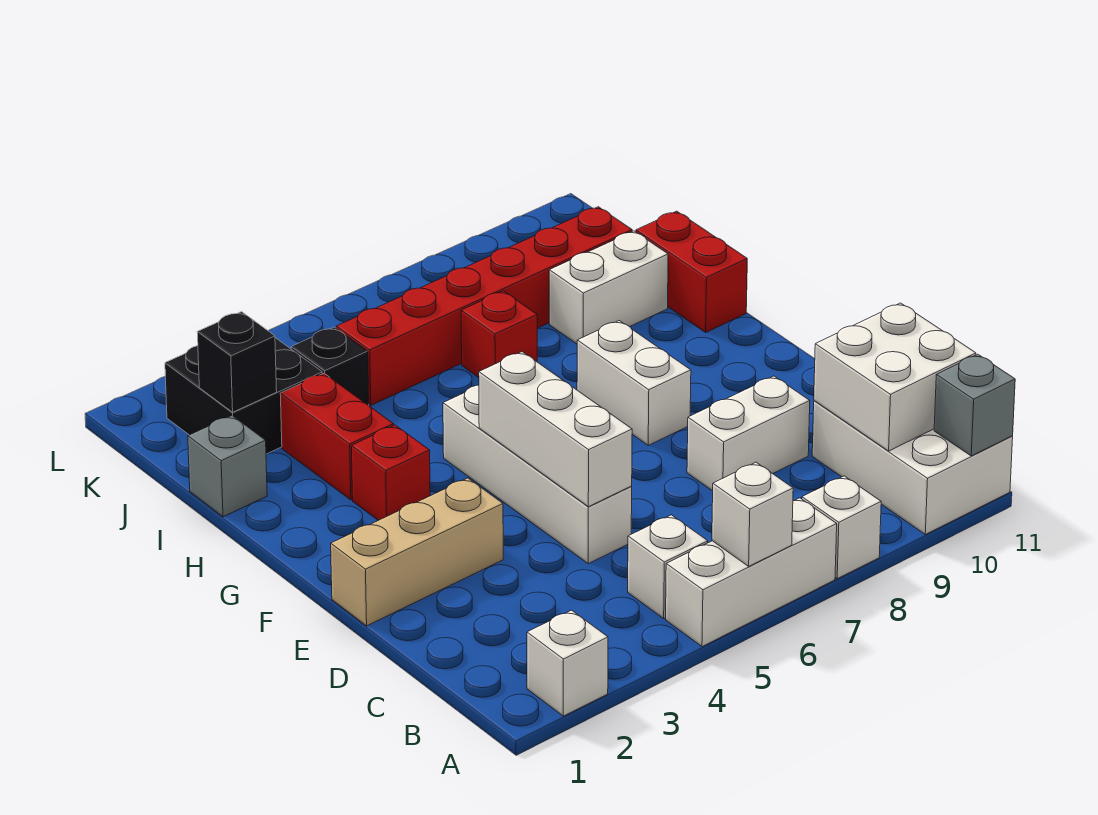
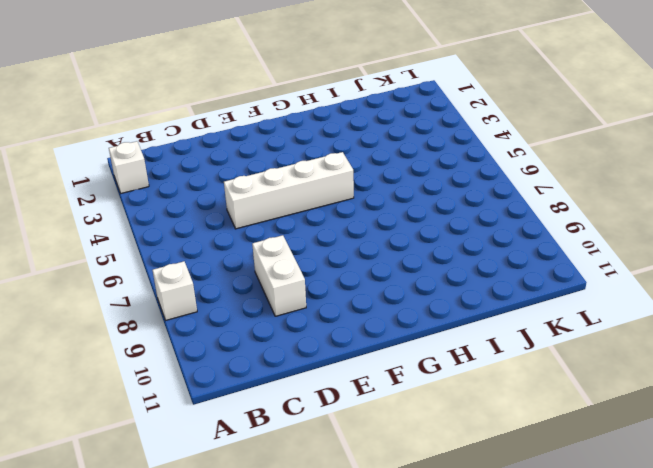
none -> white 1x3 brick [666,498,837,647]
none -> white 2x3 brick [812,401,1013,534]
none -> white 1x1 brick [628,515,708,618]

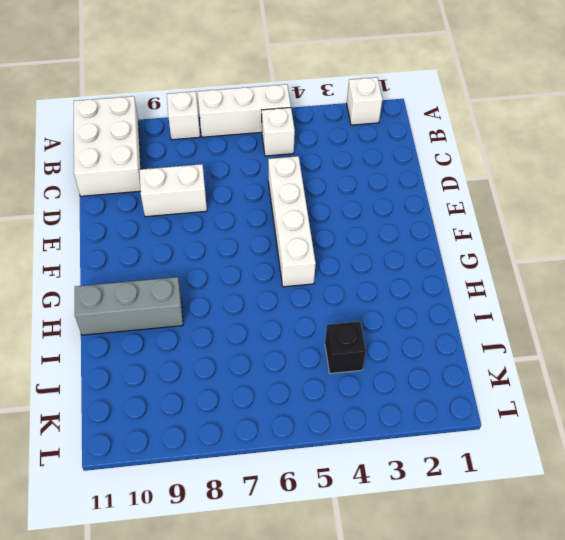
grey 1x3 brick [75,277,183,335] -> red 1x2 brick [636,211,747,332]
none -> tan 1x3 brick [331,478,503,626]
none -> white 1x2 brick [577,321,691,445]
none -> red 1x1 brick [352,425,430,520]

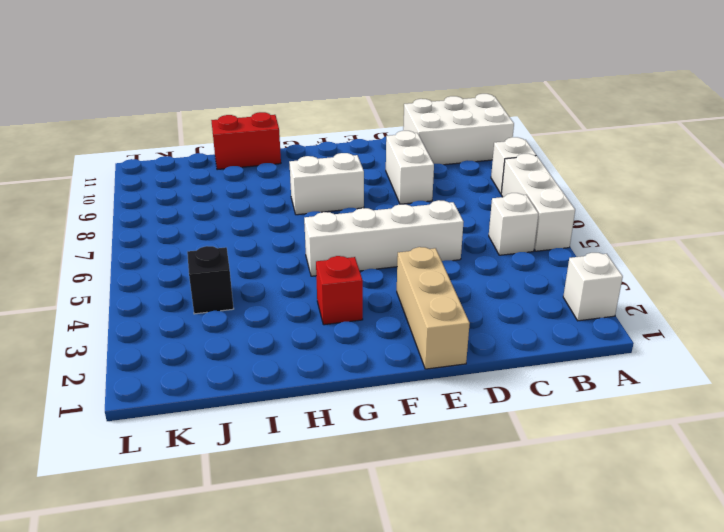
none -> red 1x2 brick [280,373,394,500]
none -> grey 1x1 brick [188,416,267,517]
none -> red 1x1 brick [461,291,537,377]

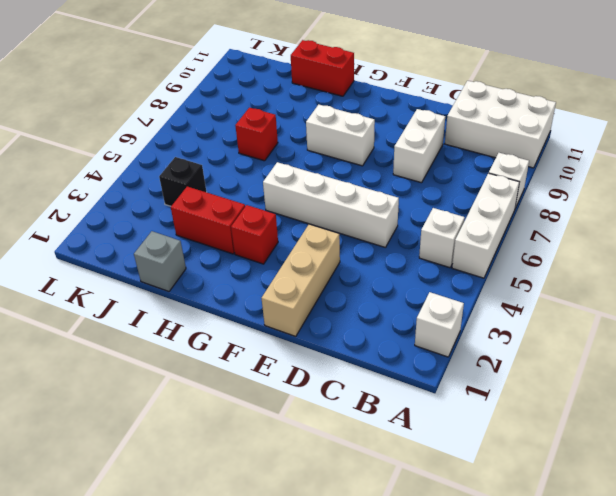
none -> white 1x2 brick [549,231,668,344]
none -> black 2x2 brick [165,338,322,454]
none -> red 1x6 brick [336,207,632,405]

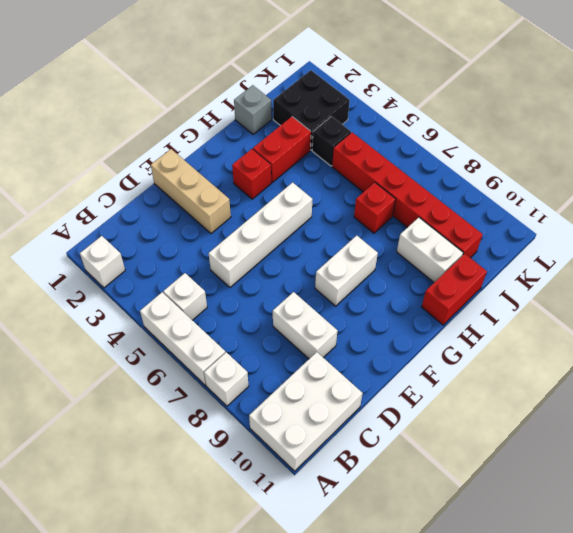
none -> white 1x1 brick [712,462,793,566]
none -> grey 1x1 brick [934,354,1015,456]
none -> white 2x2 brick [814,303,976,451]

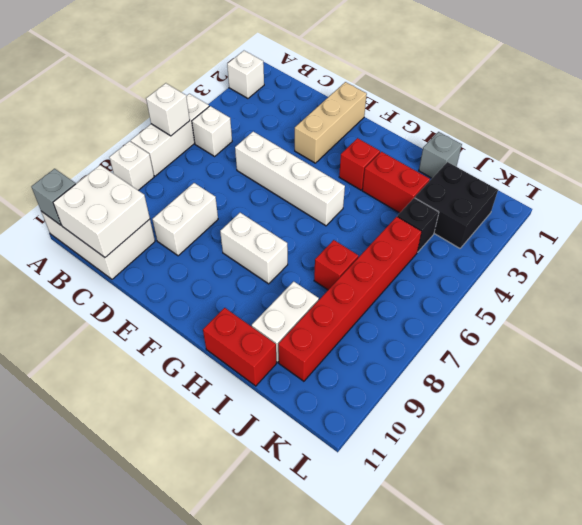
none -> white 1x3 brick [479,352,632,507]
none -> black 1x1 brick [197,312,277,412]

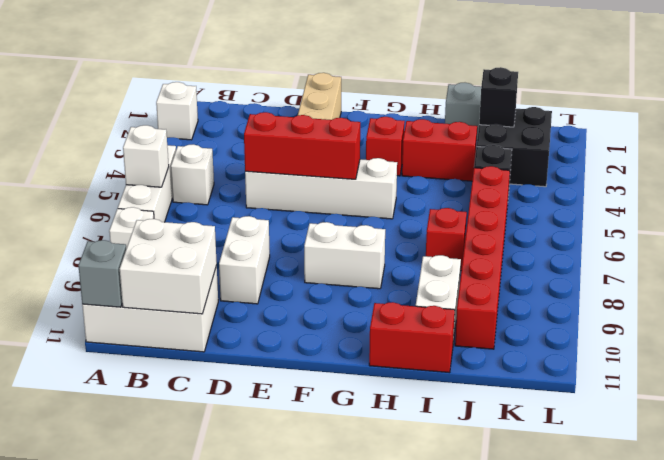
red 1x3 brick [244,112,360,179] -> white 1x3 brick [479,352,632,507]

